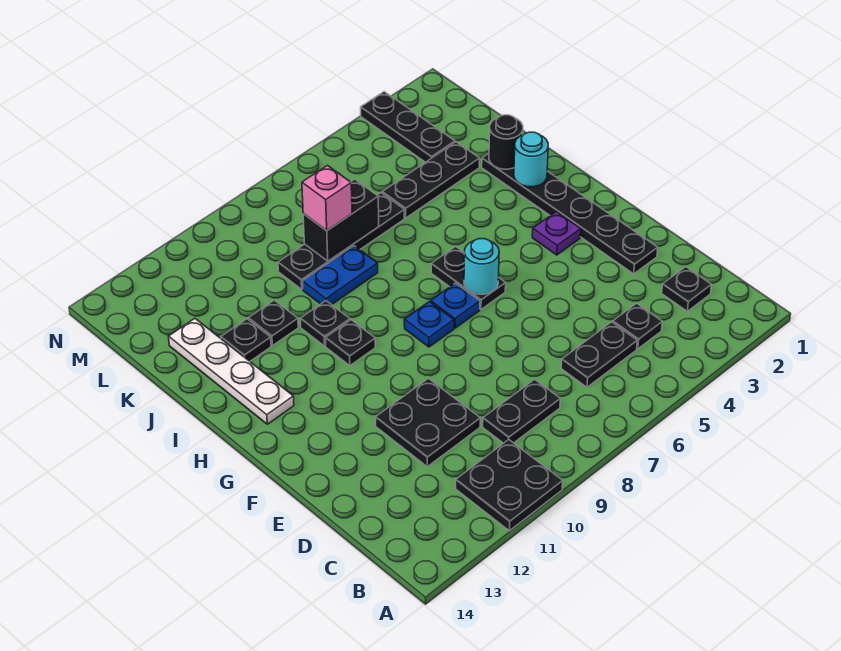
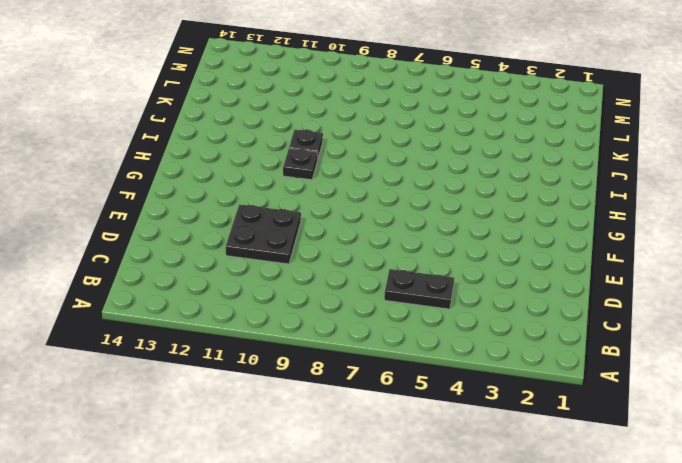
none -> black 2x2 plate [456,440,563,531]
none -> black 1x1 plate [662,267,711,311]
none -> black 1x1 plate [613,303,662,349]

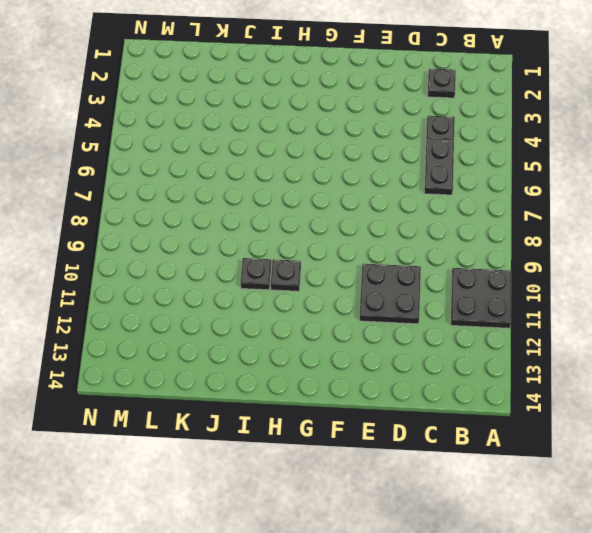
none -> black 1x2 plate [483,379,560,443]
none -> black 1x6 plate [482,154,658,274]
none -> purple 1x1 plate [532,212,581,255]

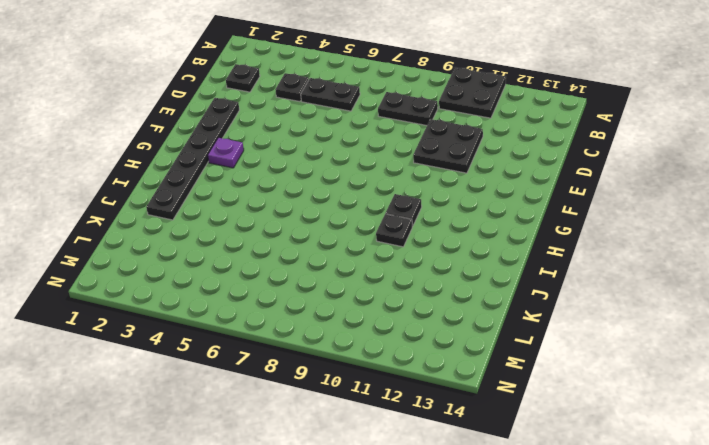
none -> black 1x2 plate [431,246,506,309]
none -> blue 1x1 plate [431,283,480,328]
none -> blue 1x1 plate [404,302,454,347]

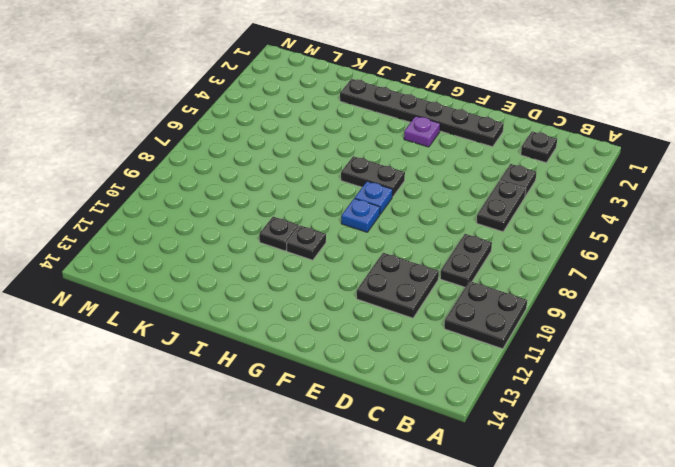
none -> white 1x4 plate [169,319,294,424]
none -> blue 1x2 plate [302,246,378,305]
none -> black 1x1 plate [248,300,298,346]

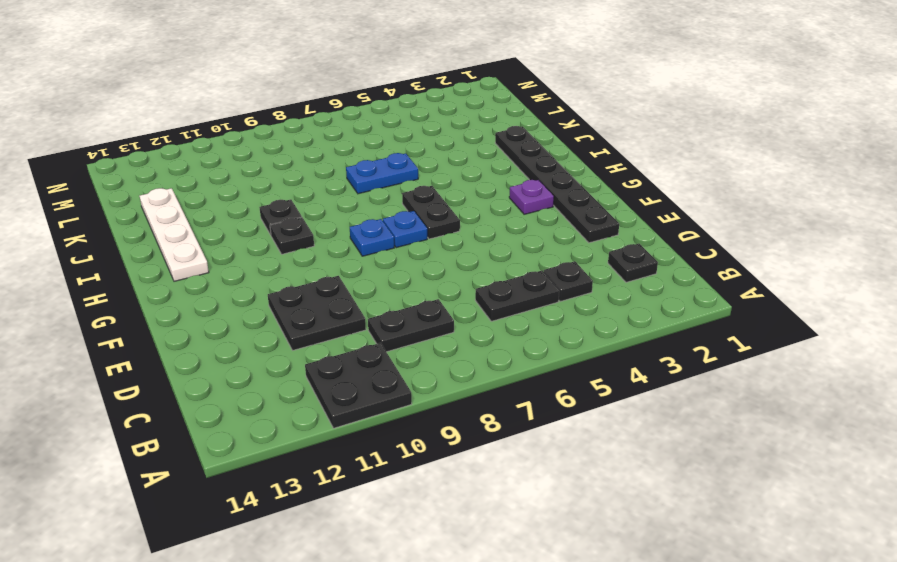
blue 1x2 plate [346,153,418,194] -> blue 1x2 plate moved to [302,246,378,305]
none -> black 1x1 plate [248,300,298,346]
none -> black 1x1 plate [221,319,271,361]
none -> black 1x3 plate [382,142,480,218]

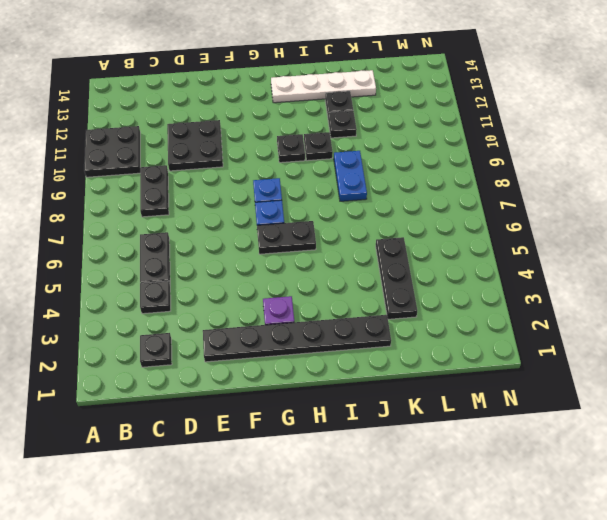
none -> black 1x4 plate [278,193,404,289]
none -> black 1x3 plate [361,92,455,162]
none -> cyan 1x1 round brick [464,239,499,294]

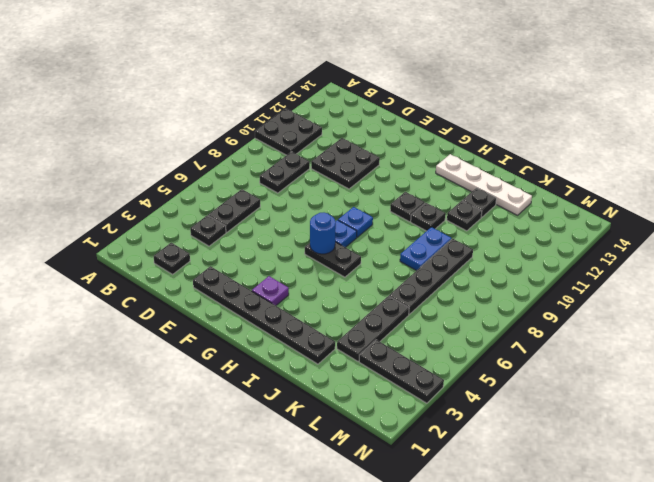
blue 1x1 round brick [310,213,336,254] -> cyan 1x1 round brick [464,239,499,294]
none -> cyan 1x1 round brick [514,132,548,187]
none -> black 1x1 round brick [489,115,523,169]
none -> black 1x2 brick [303,179,379,261]

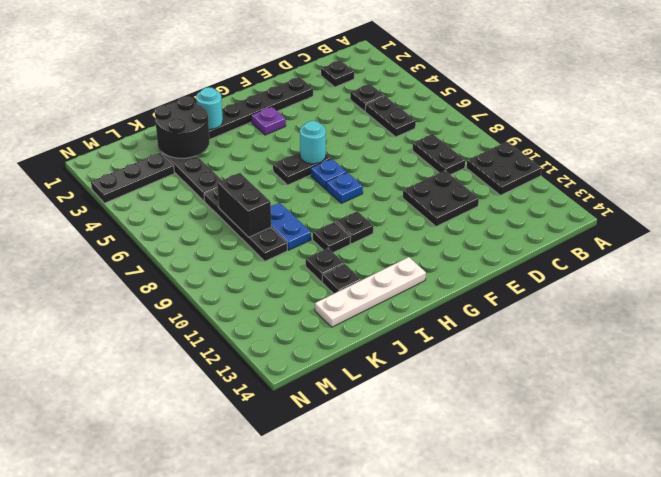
black 2x2 round brick [155,97,209,158] -> black 1x1 round brick [489,115,523,169]
none -> pink 1x1 brick [302,165,352,231]

